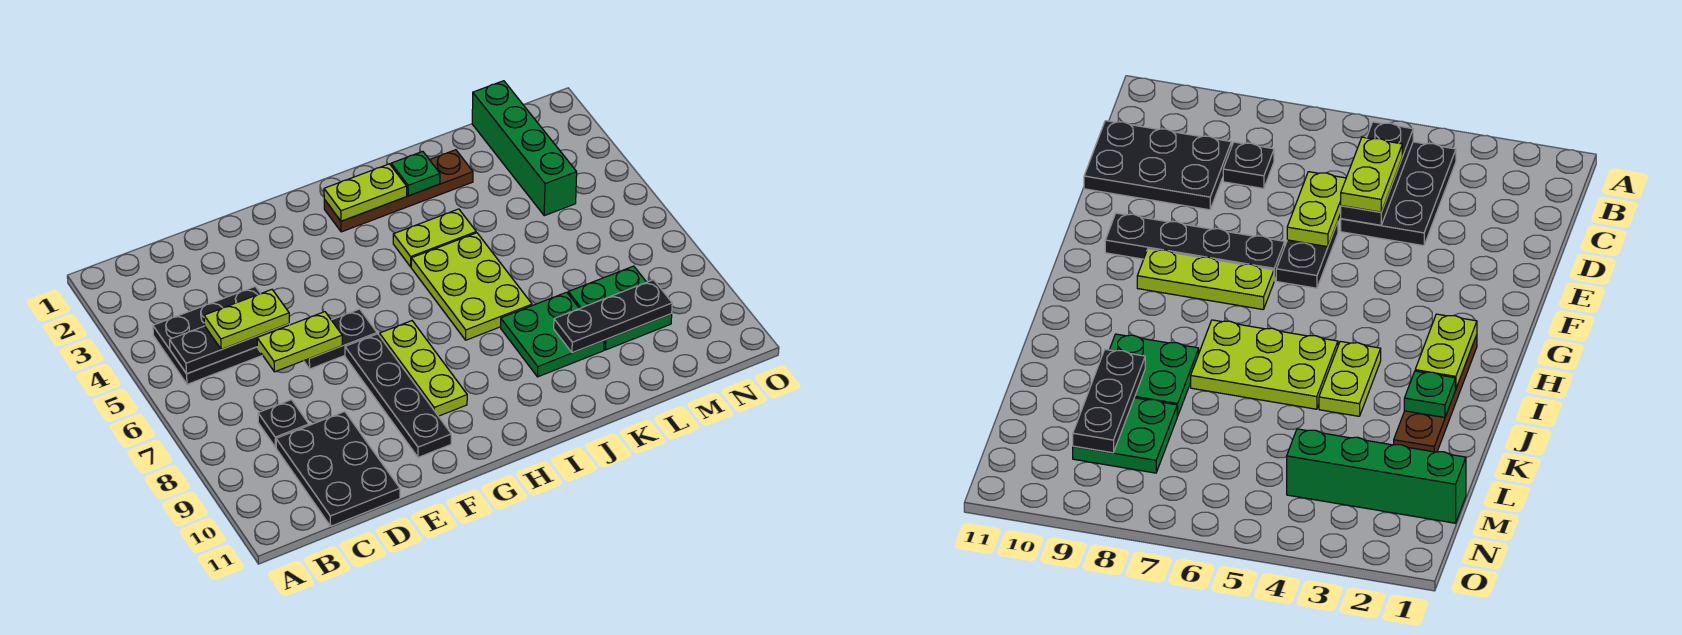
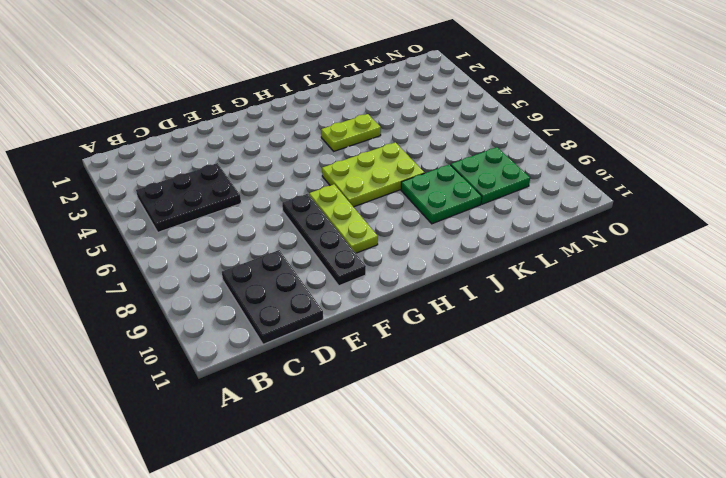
lime 2x3 plate [322,142,424,207] -> lime 2x3 plate turned to [411,233,532,340]
none -> black 1x1 plate [258,400,309,447]
none -> black 1x2 plate [304,309,377,369]
none -> brown 1x4 plate [324,150,473,232]

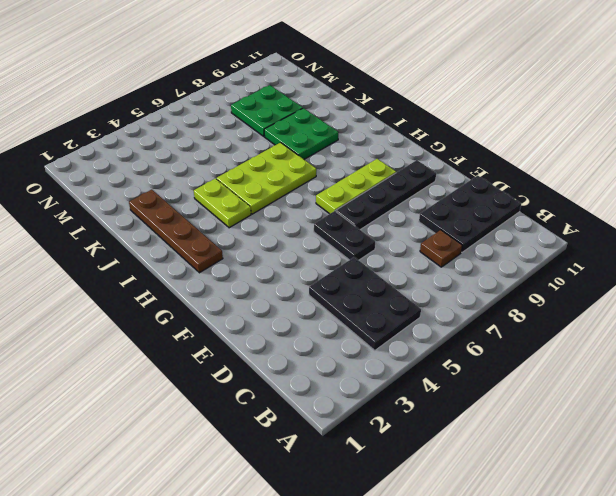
brown 1x1 plate [420,230,462,267] -> black 1x1 plate [258,400,309,447]
none -> green 1x4 brick [472,81,577,216]
none -> black 1x3 plate [170,324,290,374]
none -> lime 1x2 plate [257,312,342,372]

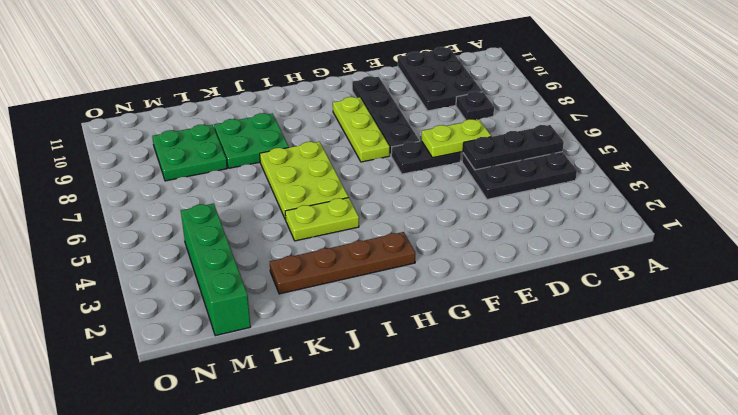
none -> lime 1x2 plate [324,164,407,221]
none -> green 1x1 plate [391,151,440,196]
none -> black 1x3 plate [554,280,672,353]

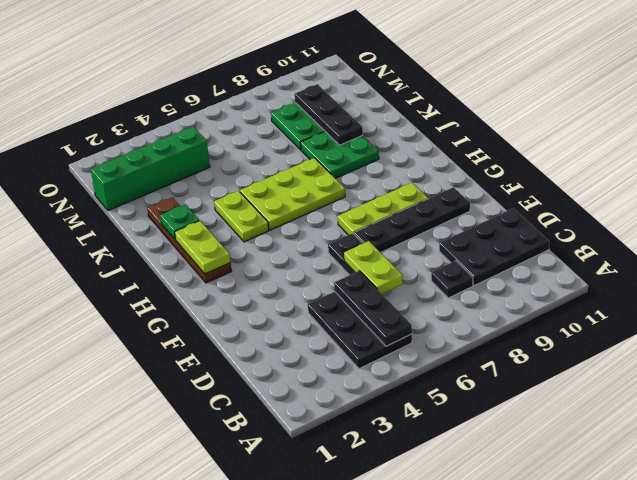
none -> lime 1x2 plate [204,290,289,349]

